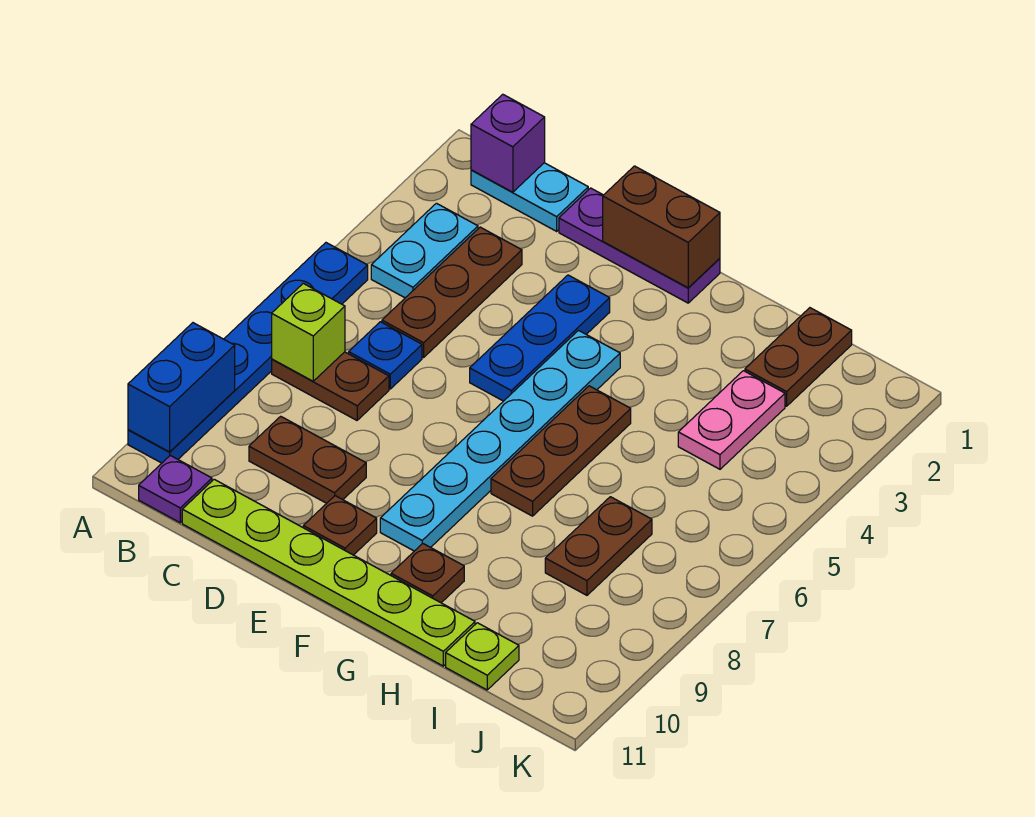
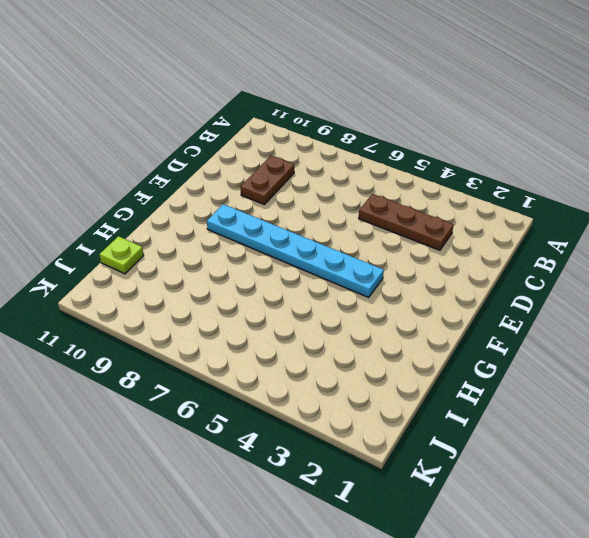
none -> blue 1x6 plate [128,243,368,463]
none -> cyan 1x2 plate [471,163,588,231]
none -> cyan 1x2 plate [371,203,478,298]

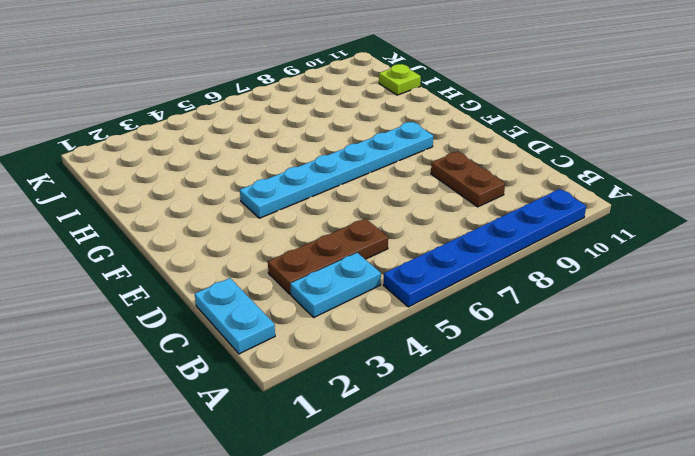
none -> brown 1x2 plate [272,352,389,420]
none -> purple 1x1 plate [139,455,212,523]
none -> blue 1x1 plate [349,322,422,389]

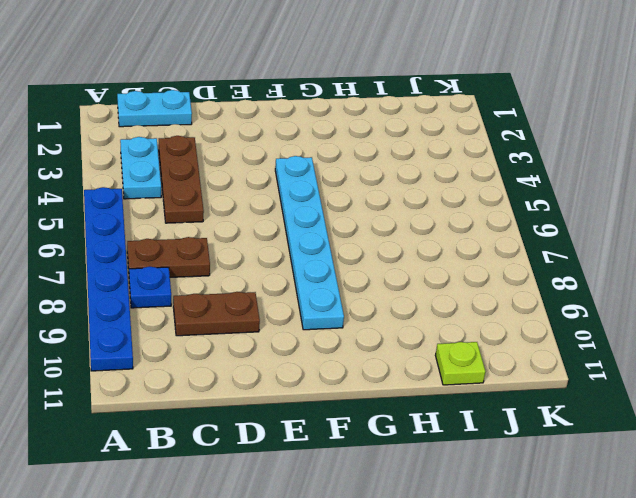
blue 1x1 plate [129,267,171,308] -> blue 1x1 plate moved to [349,322,422,389]
none -> purple 1x1 plate [139,455,212,523]
none -> lime 1x6 plate [182,479,475,666]
none -> purple 1x3 plate [559,188,720,303]

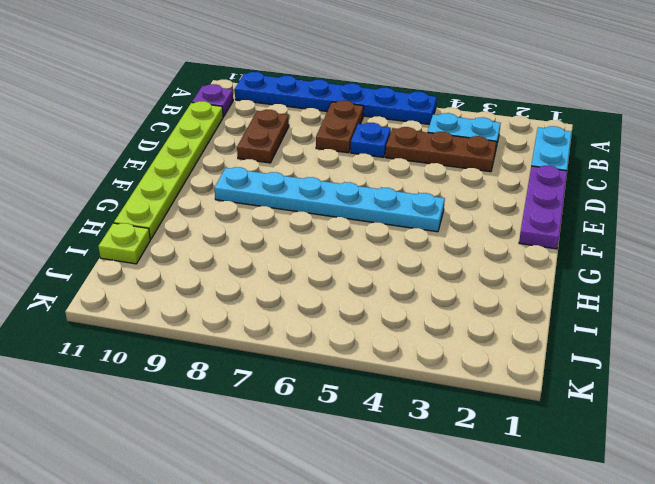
none -> blue 1x3 plate [470,275,610,401]
none -> brown 1x1 plate [303,496,377,555]
none -> brown 1x3 plate [491,386,631,516]

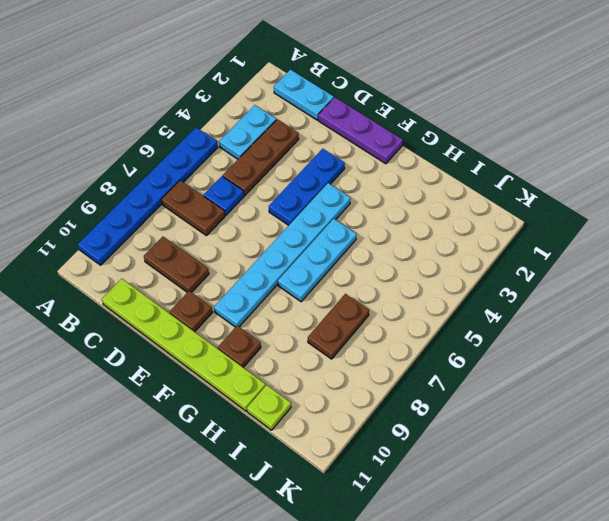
cyan 1x3 plate [278,219,357,302] -> brown 1x3 plate [491,386,631,516]
none -> purple 1x1 plate [139,455,212,523]
none -> brown 1x2 plate [745,308,852,406]
none -> pink 1x2 plate [678,371,785,469]

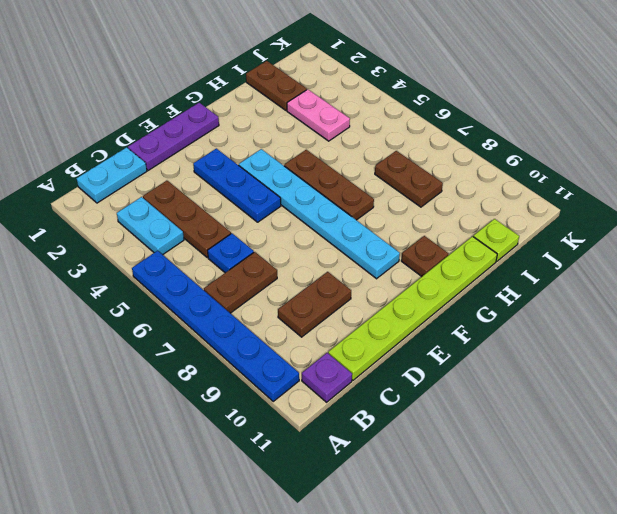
none -> brown 1x1 plate [303,496,377,555]
none -> blue 1x2 brick [128,323,235,452]
none -> purple 1x1 brick [471,94,545,192]

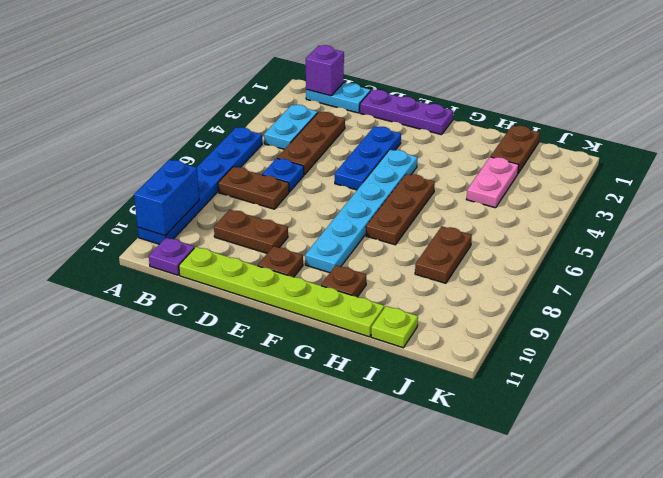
none -> lime 1x1 brick [272,283,345,381]
none -> brown 1x2 brick [603,166,720,288]

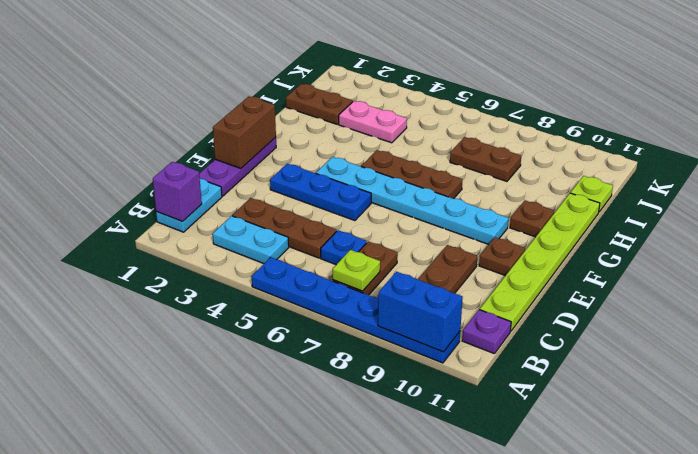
lime 1x1 plate [333,250,380,291] -> lime 1x1 brick [272,283,345,381]

